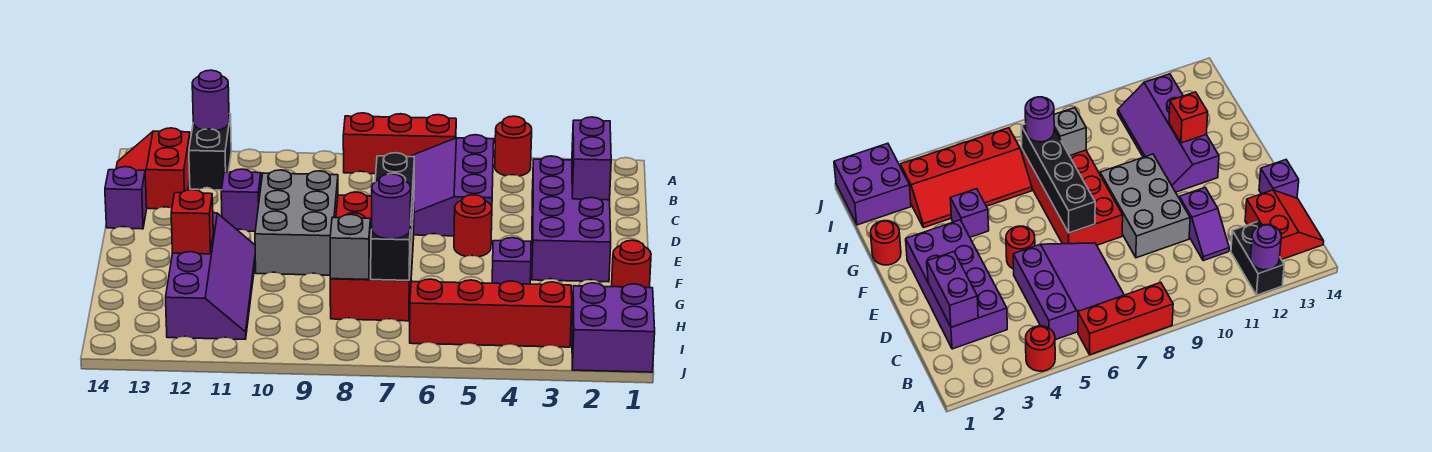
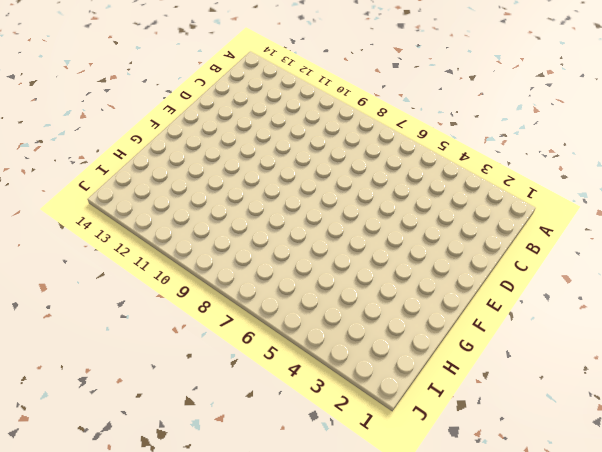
none -> red 1x1 round brick [495,116,532,176]
none -> red 1x3 brick [343,113,456,174]
none -> black 1x2 brick [189,114,231,190]

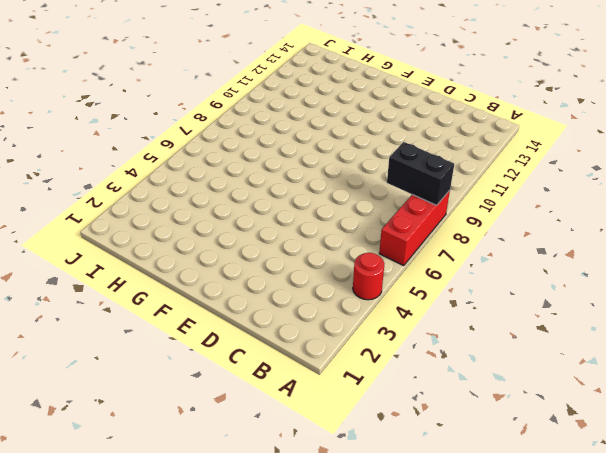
black 1x2 brick [387,142,454,205] -> black 1x2 brick moved to [189,114,231,190]
none -> purple 3x3 slope [410,135,494,236]
none -> red 2x2 slope [116,128,190,209]
none -> purple 2x4 brick [532,156,611,282]

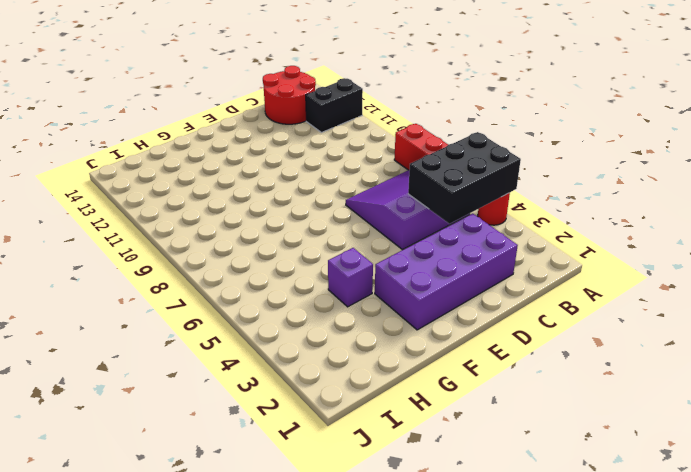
black 2x3 brick [408,132,521,224] -> none
red 2x2 round brick [263,66,316,124] -> red 2x2 slope [116,128,190,209]
none -> purple 1x2 slope [221,169,262,231]
none -> grey 2x3 brick [255,170,338,275]
none -> purple 1x1 brick [105,167,147,229]

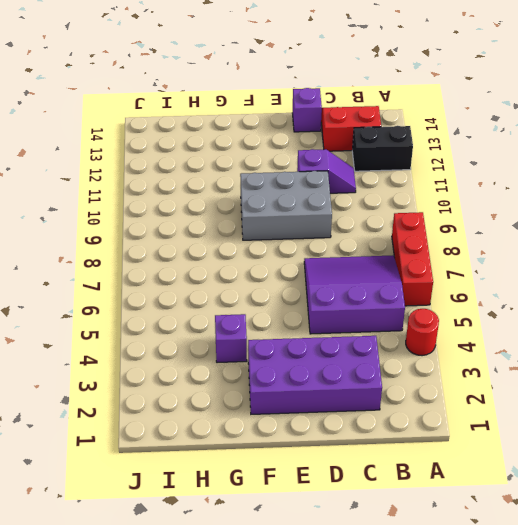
none -> red 1x1 round brick [454,195,492,257]
none -> red 2x4 brick [330,192,414,321]
none -> purple 2x4 slope [166,213,255,339]

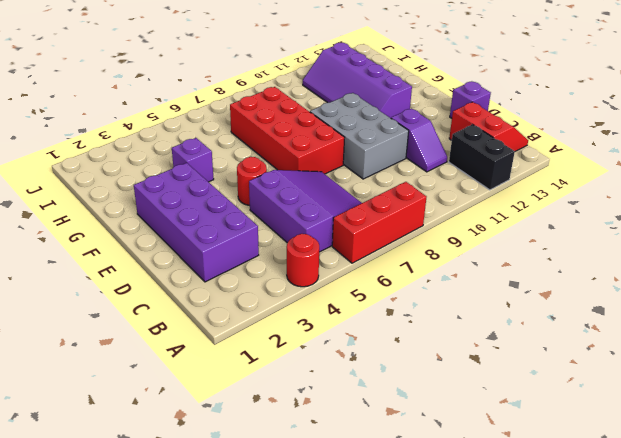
none -> red 1x1 round brick [612,240,651,288]
none -> red 2x4 slope [410,279,572,347]
none -> purple 2x2 brick [572,283,655,372]

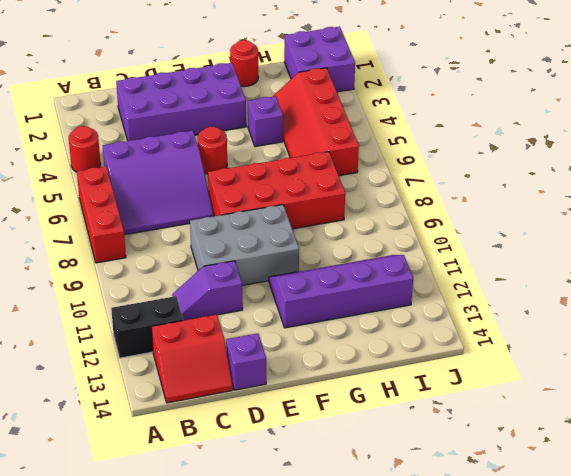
none -> purple 1x1 round brick [192,70,229,131]
none -> purple 1x2 brick [572,117,611,200]
none -> black 1x4 brick [371,153,414,280]

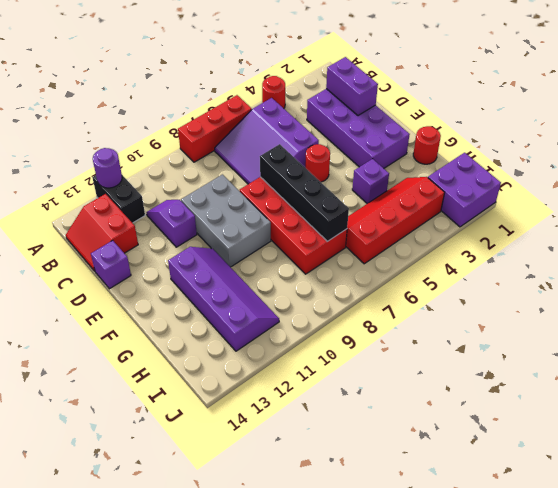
none -> red 1x1 brick [171,190,213,254]
none -> grey 1x1 brick [330,214,370,280]
none -> purple 1x1 round brick [372,174,411,239]

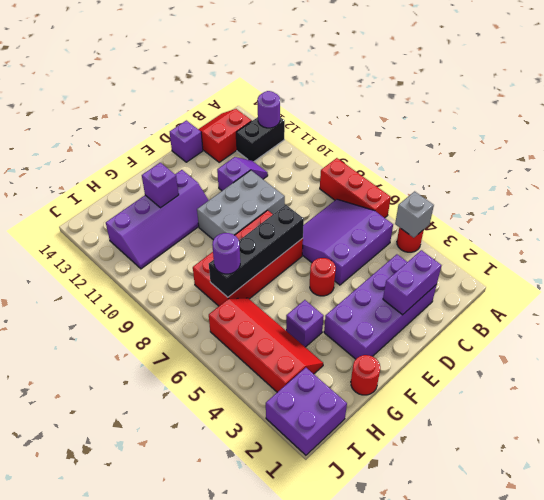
grey 1x1 brick [395,191,434,238] -> grey 1x1 brick moved to [330,214,370,280]
purple 1x1 brick [142,163,179,208] -> red 1x1 brick [171,190,213,254]

